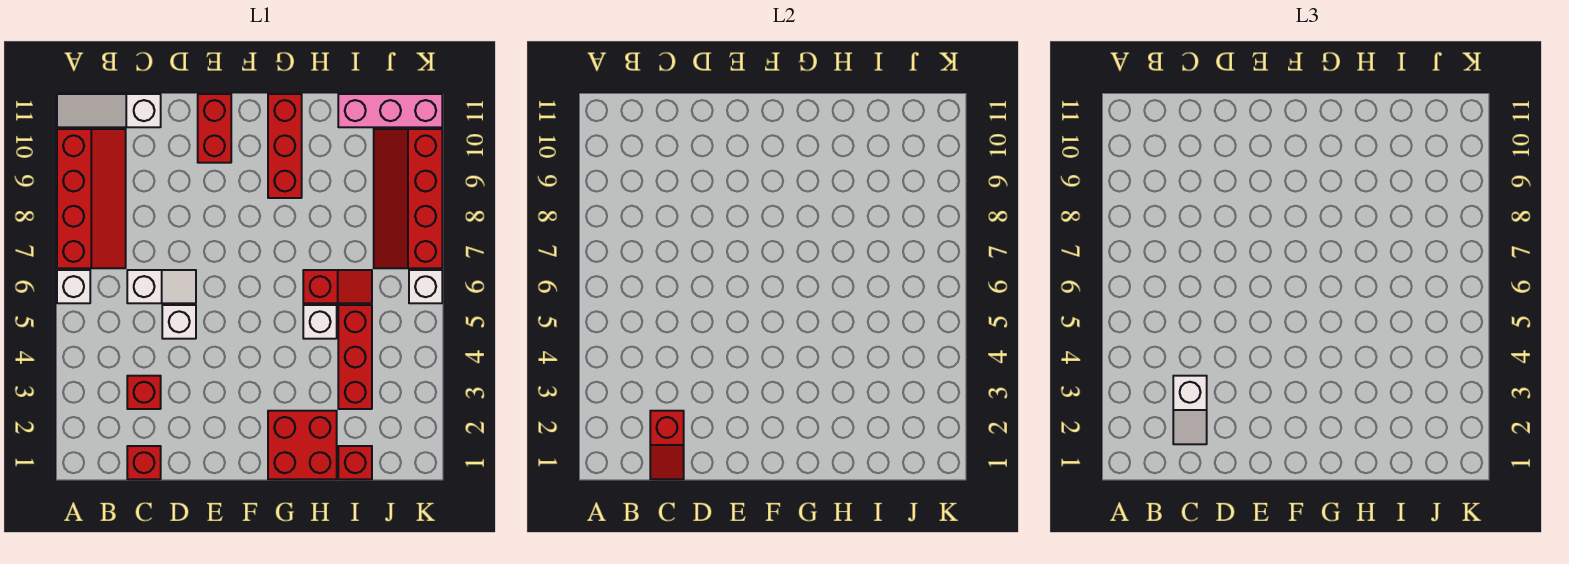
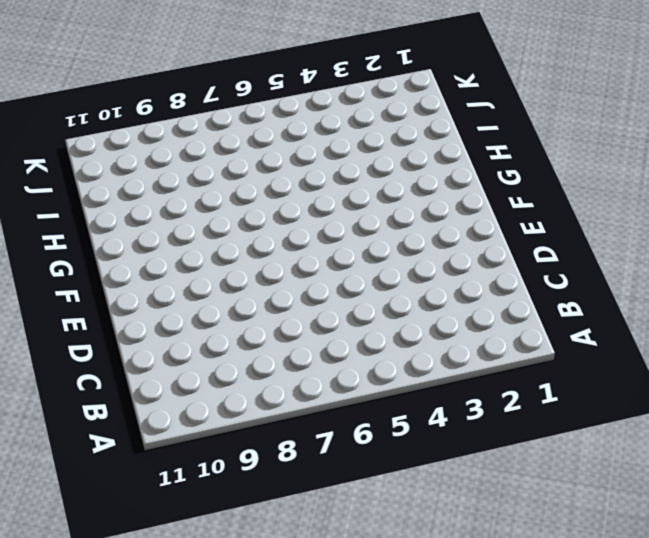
none -> white 1x1 brick [57,270,90,303]
none -> red 2x4 slope [57,129,126,268]
none -> white 1x3 slope [57,94,161,127]

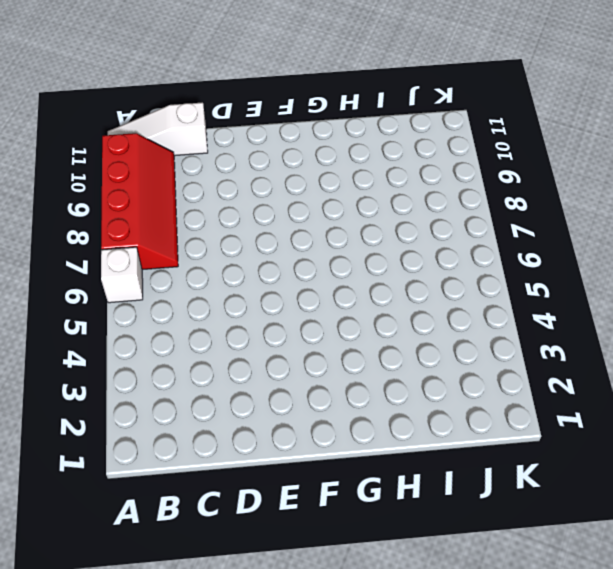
none -> red 1x1 brick [127,446,161,479]
none -> red 1x1 brick [127,376,161,409]
none -> white 1x2 slope [127,270,196,303]

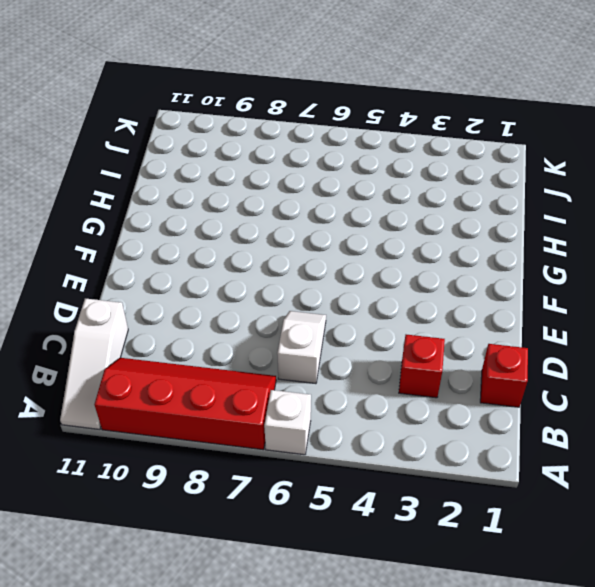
none -> white 1x1 brick [162,305,196,339]
none -> red 1x2 brick [198,94,231,163]
none -> red 2x2 brick [268,411,337,479]

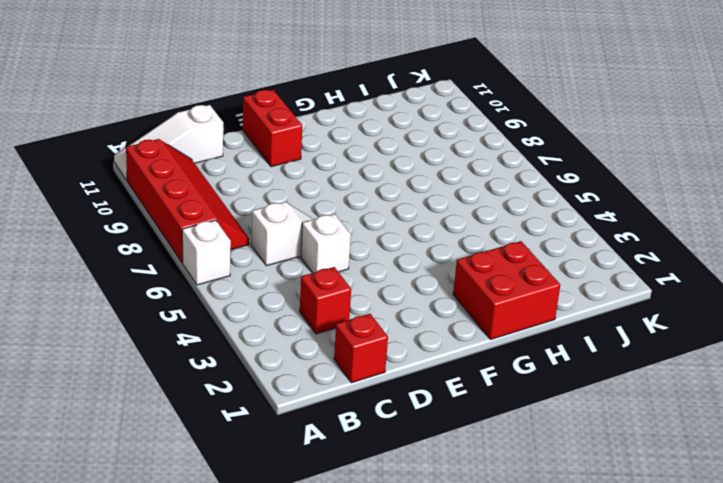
none -> red 1x3 brick [268,94,302,198]
none -> white 1x1 brick [303,305,337,339]
none -> red 1x2 slope [303,270,372,303]

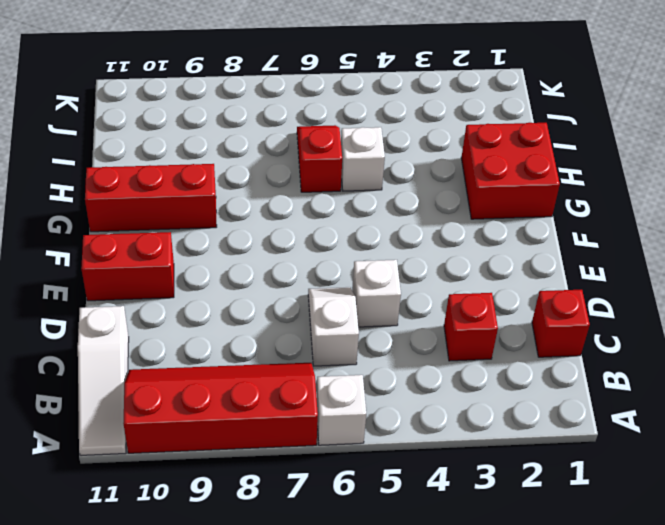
none -> red 1x1 brick [338,446,372,479]
none -> red 1x3 brick [338,305,372,409]
none -> pink 1x3 brick [338,94,442,127]

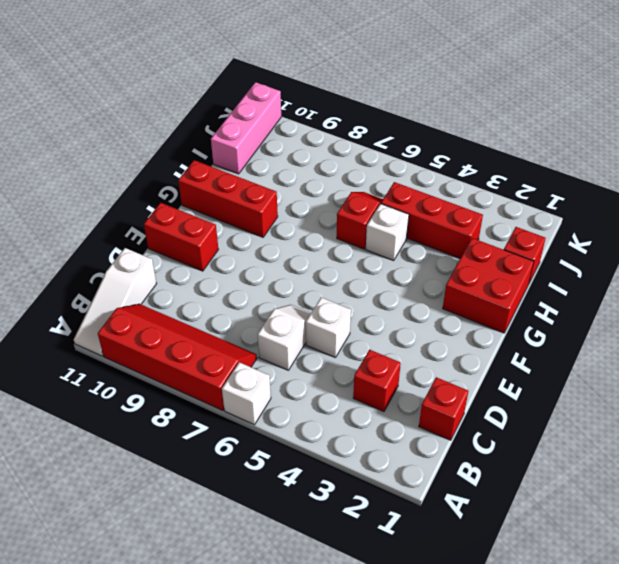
none -> red 2x4 slope [374,129,442,268]
none -> white 1x1 brick [409,270,442,303]
none -> red 1x2 slope [650,411,684,479]

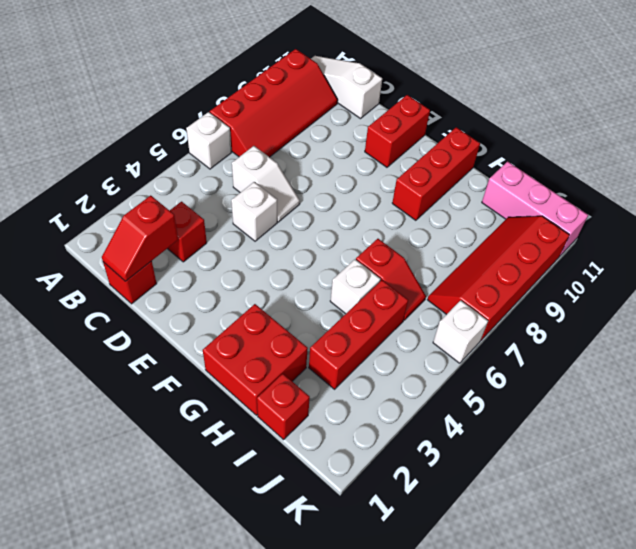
none -> white 1x2 slope [1173,376,1207,444]

